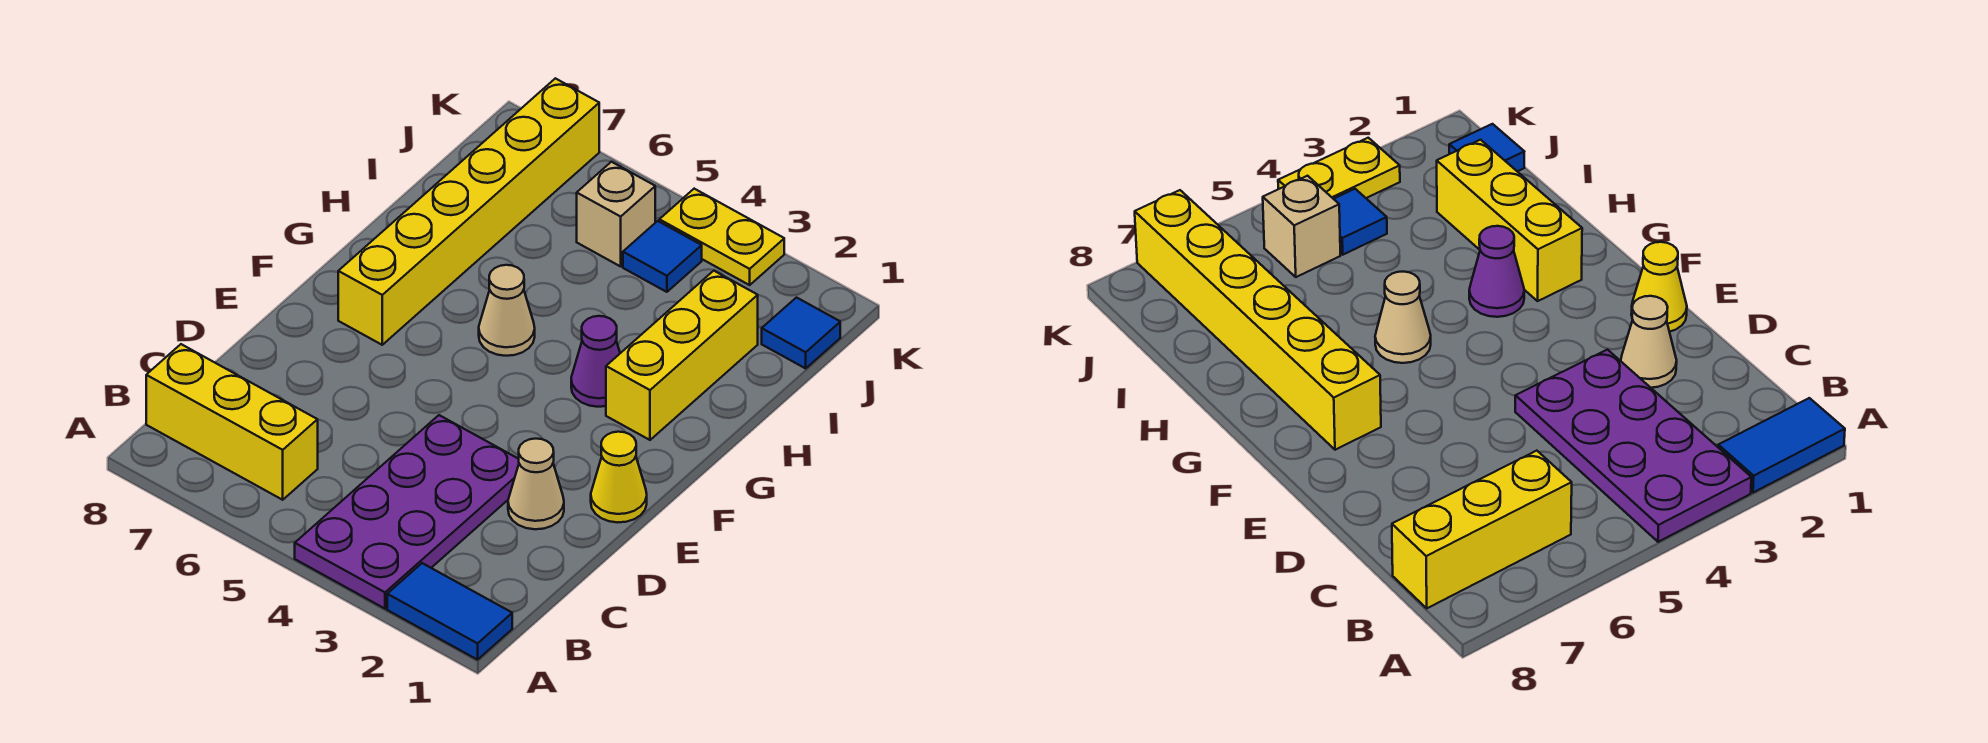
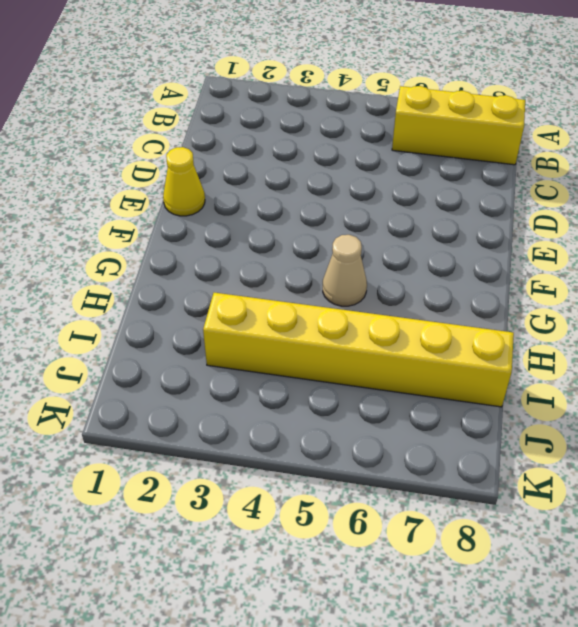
yellow 1x6 brick [203,293,514,407] -> yellow 1x6 brick turned to [338,78,599,345]
none -> blue 1x2 tile [387,563,512,660]
none -> purple 2x4 plate [295,415,519,609]
none -> tan 1x1 cone [508,439,564,529]

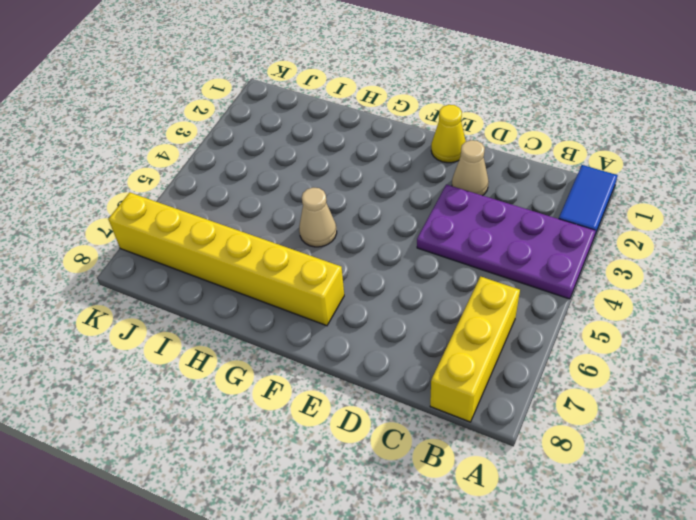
none -> yellow 1x3 brick [606,271,758,440]
none -> purple 1x1 cone [571,316,620,407]
none -> blue 1x1 tile [762,298,840,368]

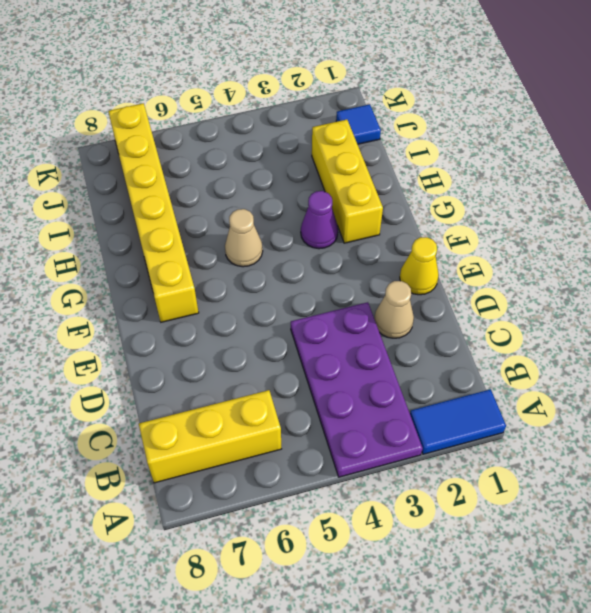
none -> blue 1x1 tile [623,221,702,292]
none -> tan 1x1 brick [577,162,655,266]
none -> yellow 1x2 plate [659,189,784,285]

